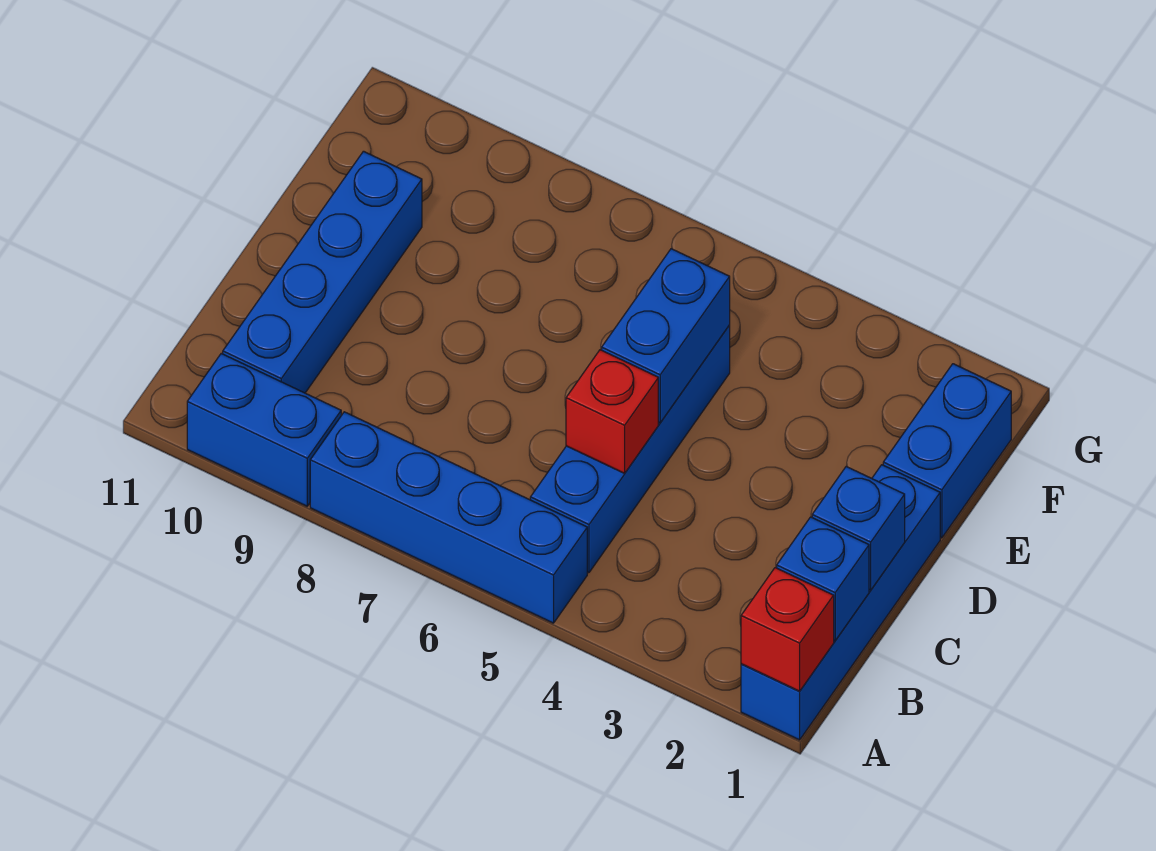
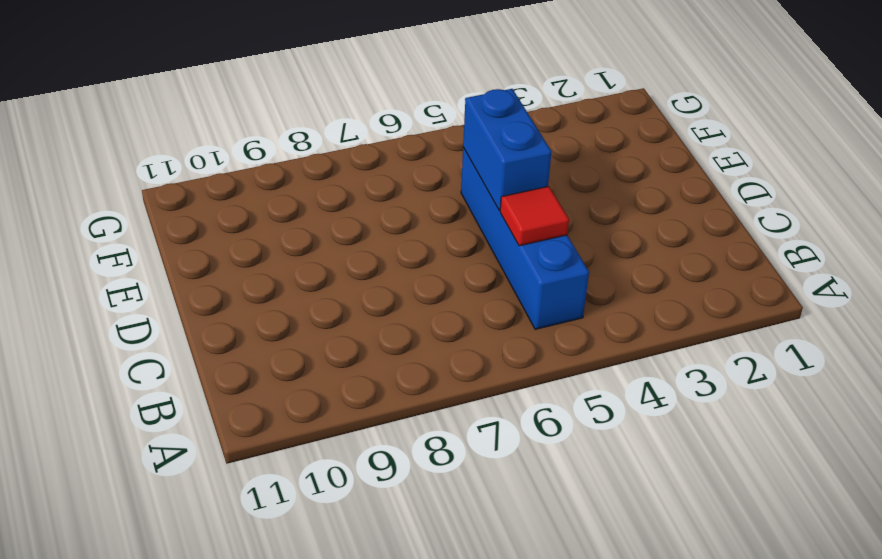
red 1x1 tile [500,186,569,246] -> red 1x1 brick [566,350,658,473]
none -> blue 1x4 brick [741,465,940,740]
none -> blue 1x4 brick [310,412,587,623]

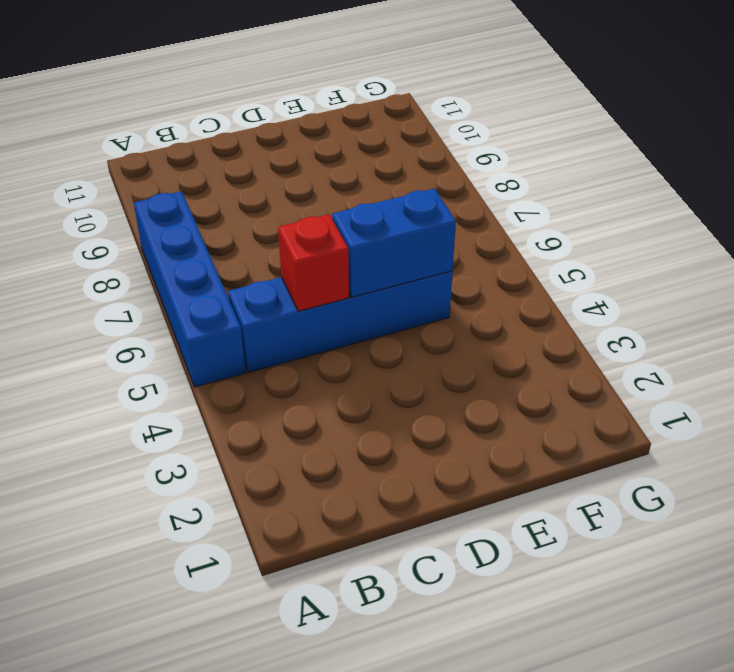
none -> blue 1x4 brick [741,465,940,740]
none -> blue 1x2 brick [187,354,341,506]

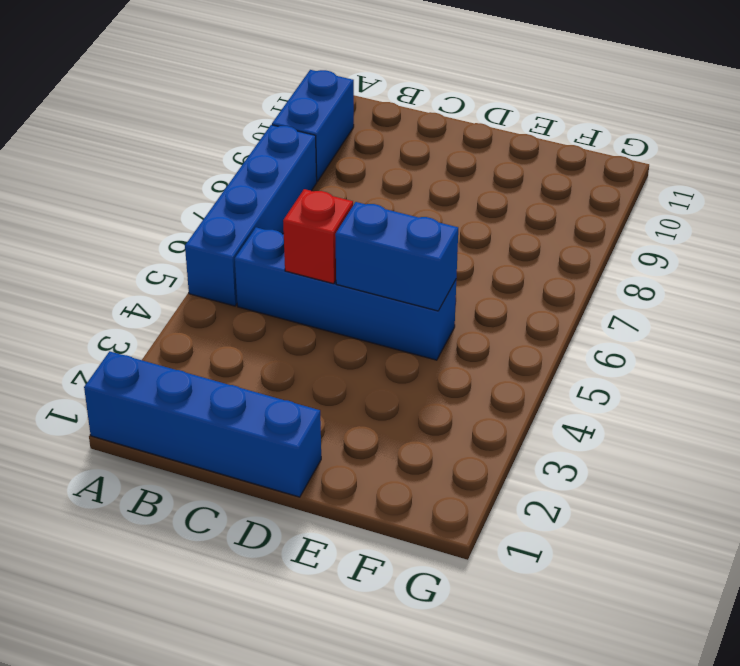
none -> blue 1x4 brick [223,151,422,393]
none -> blue 1x2 brick [883,364,1011,538]

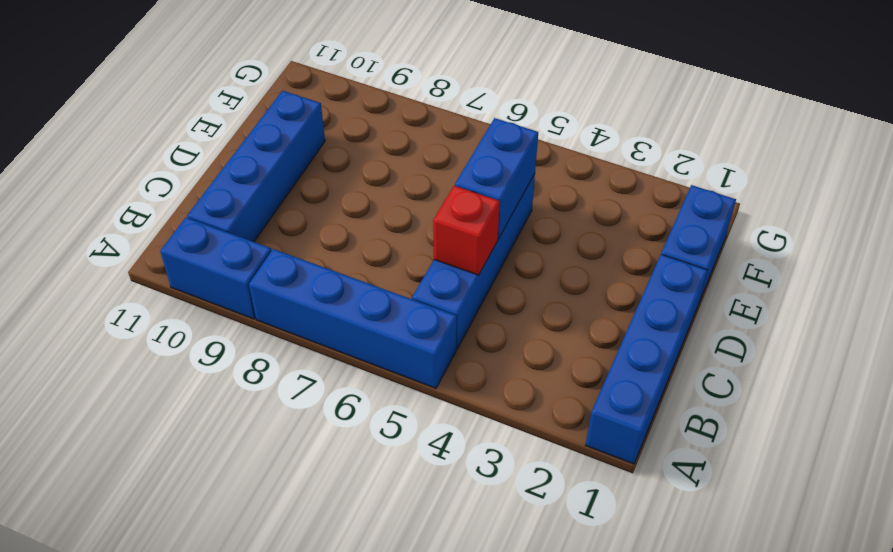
none -> red 1x1 brick [741,568,834,691]
none -> blue 1x1 brick [777,517,869,641]

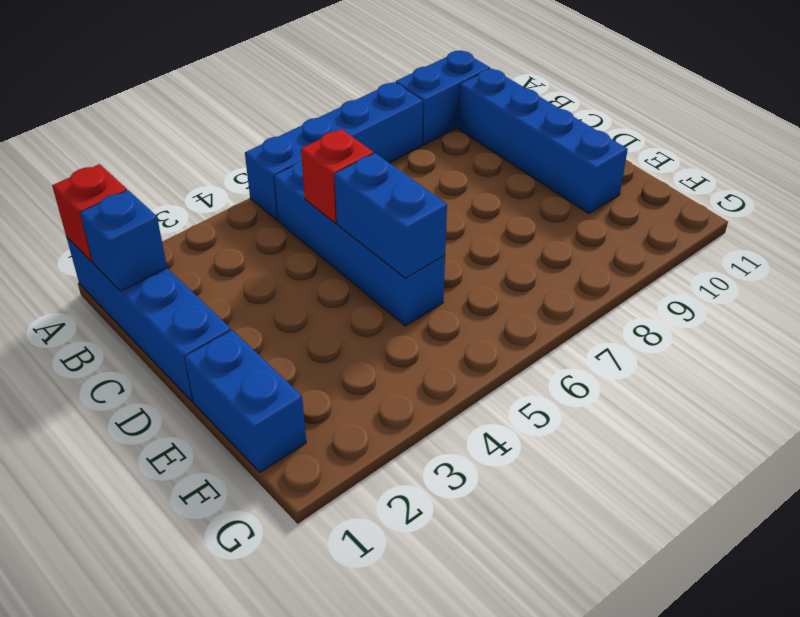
none -> blue 1x1 brick [812,466,905,590]

